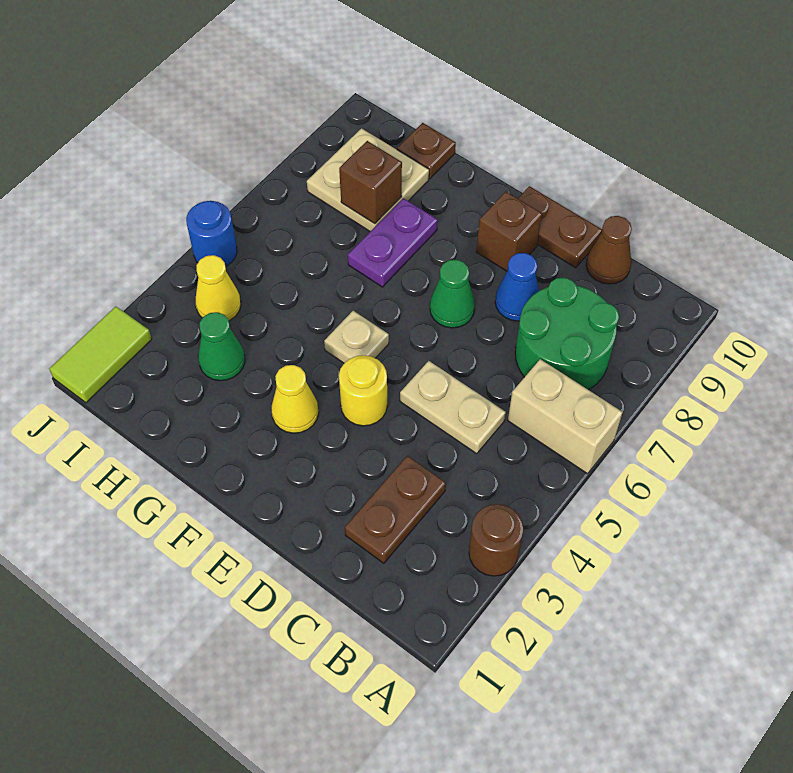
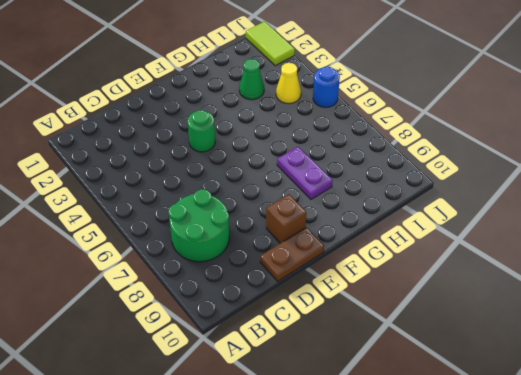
green 1x1 round brick [188,110,215,152] -> yellow 1x1 round brick [339,355,387,426]
none -> brown 1x1 round brick [469,504,523,576]
none -> tan 1x2 brick [508,359,623,474]
none -> brown 1x2 plate [345,456,446,563]

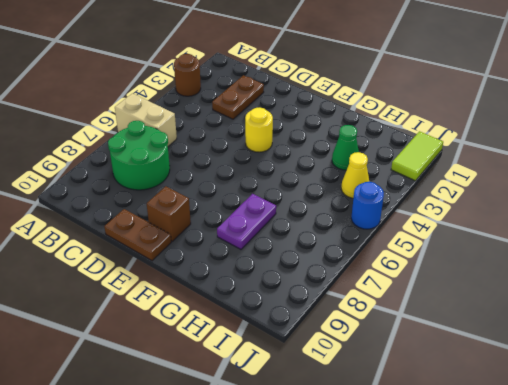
none -> tan 1x2 plate [400,361,506,454]
none -> brown 1x1 cone [586,216,632,284]
none -> blue 1x1 cone [495,253,539,321]

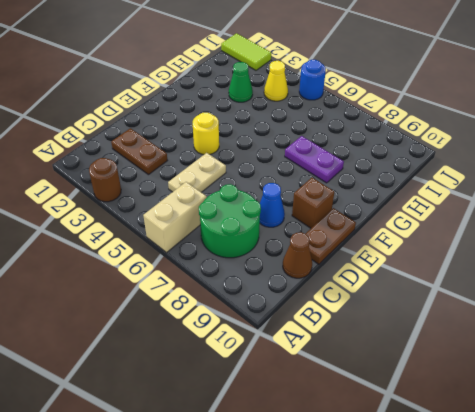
none -> green 1x1 cone [430,260,475,328]
none -> yellow 1x1 cone [271,365,319,433]
none -> tan 1x1 plate [324,311,389,363]

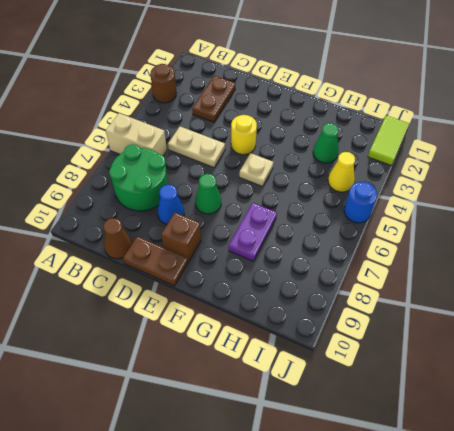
none -> yellow 1x1 cone [271,365,319,433]
none -> tan 2x2 plate [307,128,429,231]
none -> brown 1x1 plate [397,123,456,179]

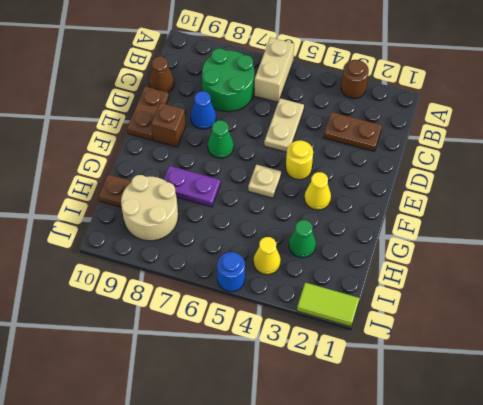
tan 2x2 round brick [121,175,178,241] -> tan 2x2 plate [307,128,429,231]
none -> brown 1x1 brick [339,141,402,224]

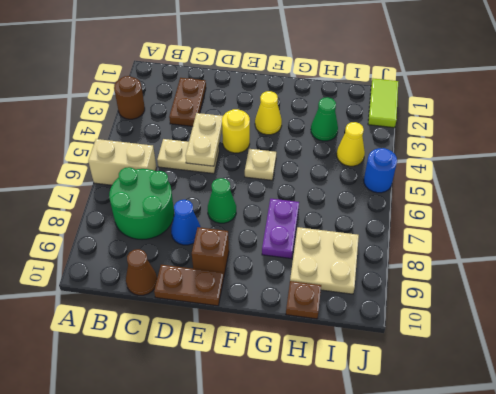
tan 1x2 plate [186,113,223,166] -> none
none -> brown 1x1 brick [339,141,402,224]

